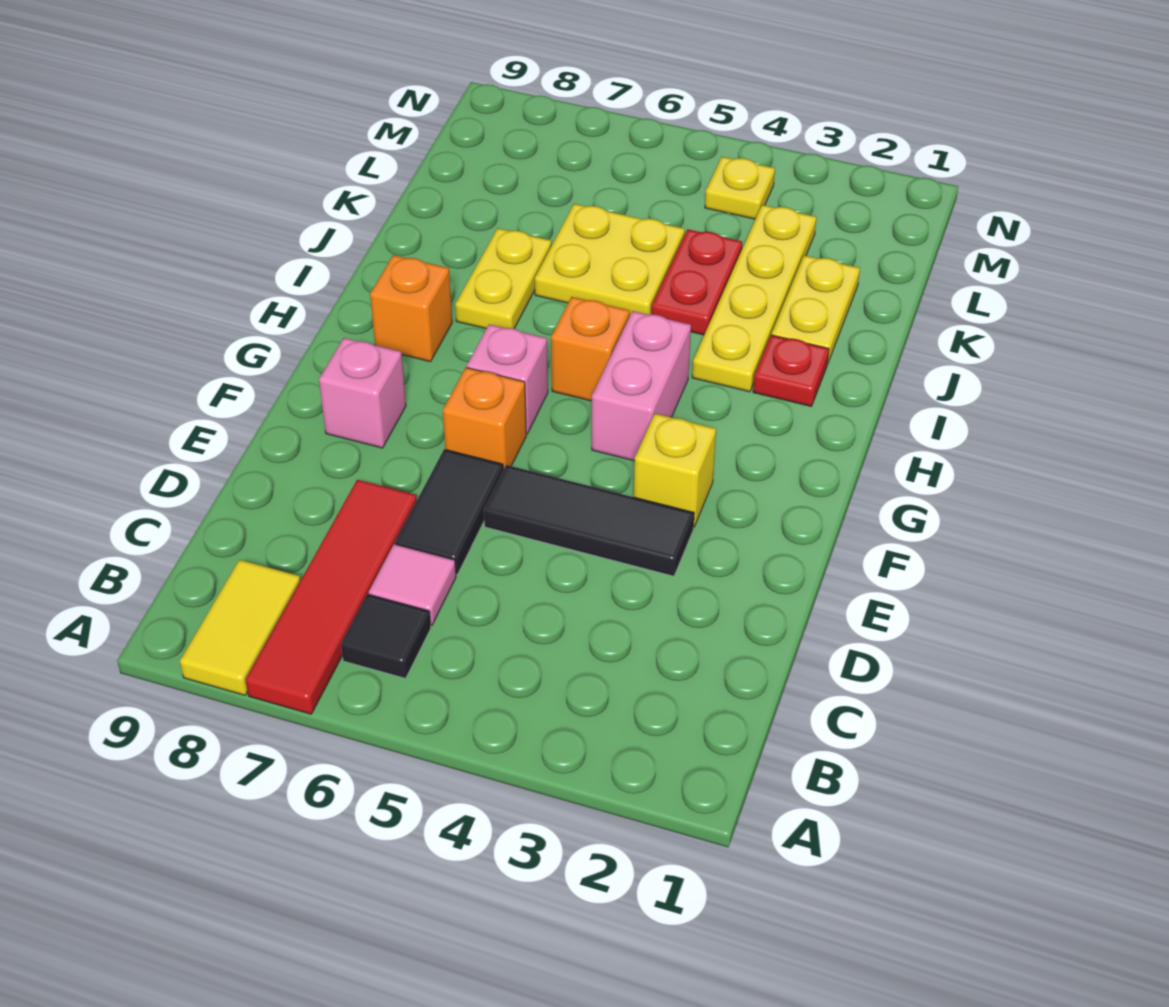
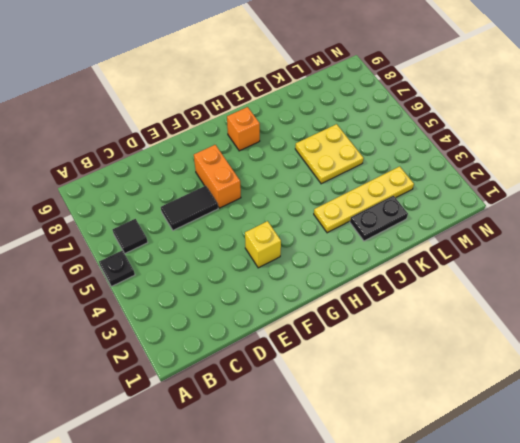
black 1x1 plate [99,250,135,286] -> none
orange 1x2 brick [194,145,241,208] -> orange 1x1 brick [443,367,526,470]
black 1x2 plate [350,196,408,241] -> yellow 1x2 plate [772,255,860,364]
none -> red 1x4 tile [246,480,417,714]
none -> yellow 1x2 tile [180,560,300,695]
none -> pink 1x1 tile [369,544,456,626]

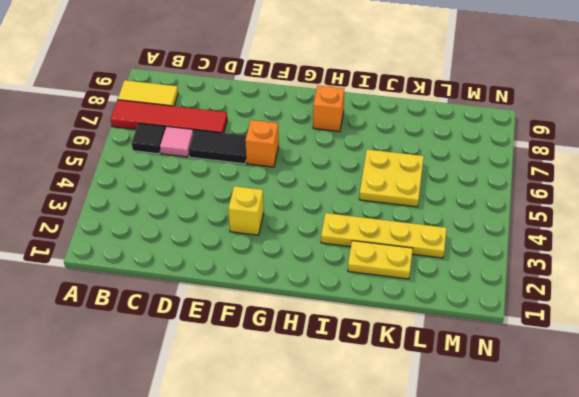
none -> black 1x3 tile [484,465,694,576]
none -> pink 1x1 brick [319,338,406,448]
none -> pink 1x2 brick [592,311,691,461]

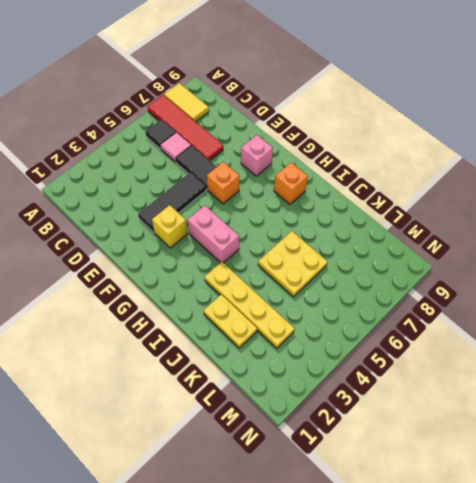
none -> pink 1x1 brick [467,324,548,434]
none -> orange 1x1 brick [551,297,629,401]
none -> red 1x1 plate [753,335,829,406]

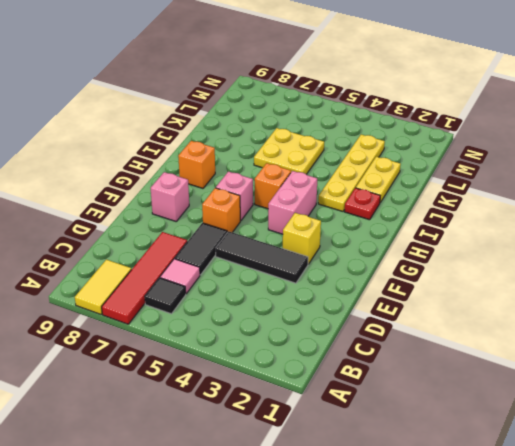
none -> yellow 1x2 plate [455,228,551,329]
none -> red 1x2 plate [651,229,742,335]
none -> yellow 1x1 plate [705,157,775,219]

